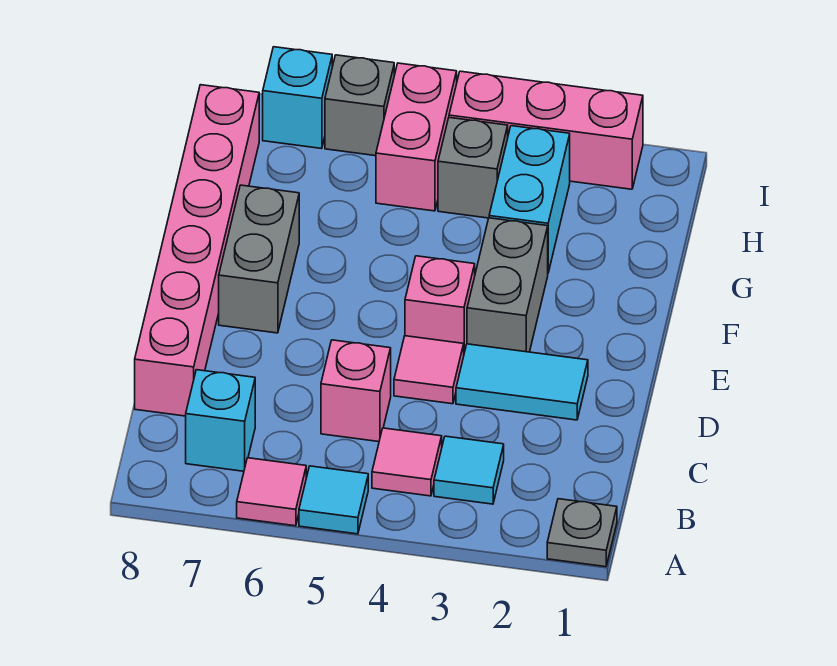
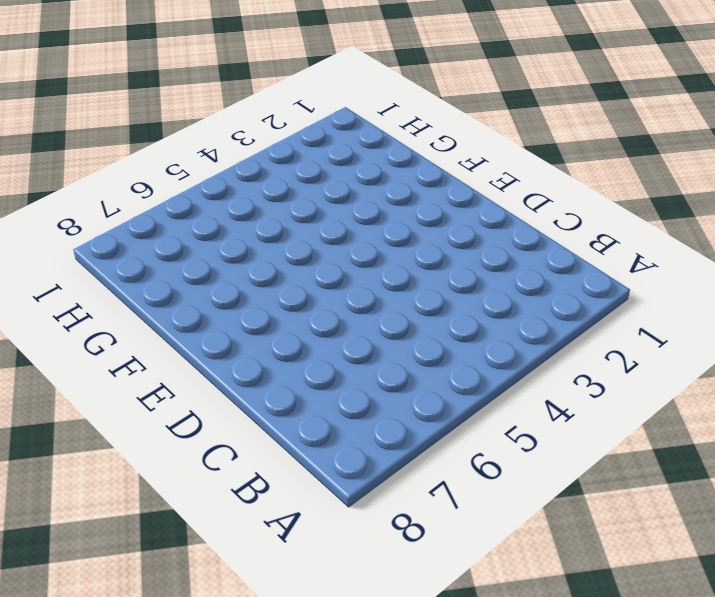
none -> grey 1x1 plate [547,499,617,567]
none -> cyan 1x1 tile [299,466,368,534]
none -> pink 1x1 tile [237,458,306,526]

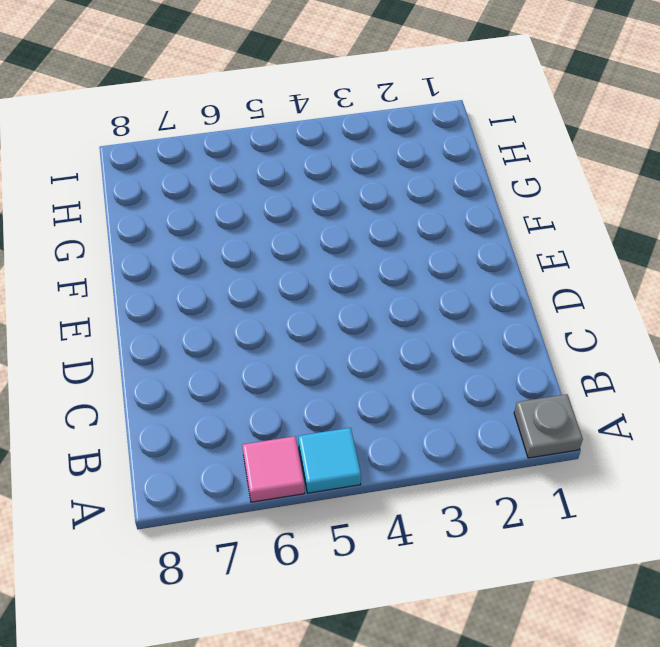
none -> cyan 1x1 tile [434,436,504,504]
none -> pink 1x1 tile [372,428,442,496]
none -> cyan 1x1 brick [186,370,255,471]

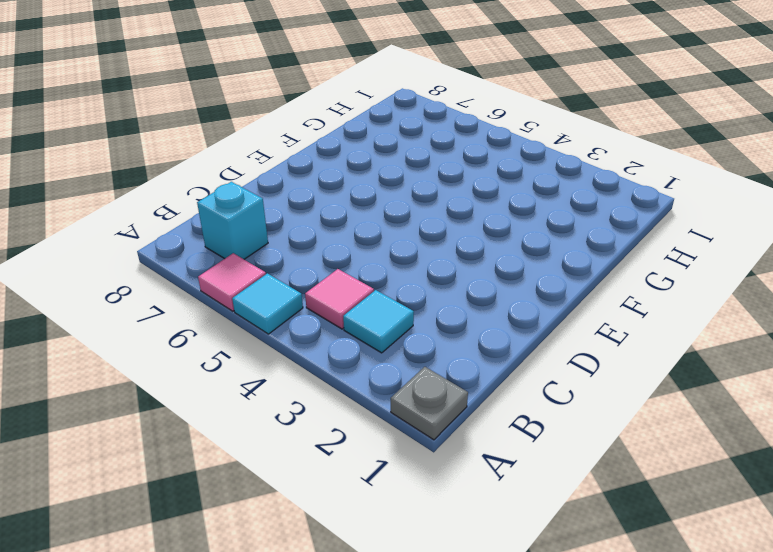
none -> pink 1x1 brick [321,340,391,442]
none -> pink 1x6 brick [135,85,259,416]
none -> cyan 1x2 tile [456,344,588,420]

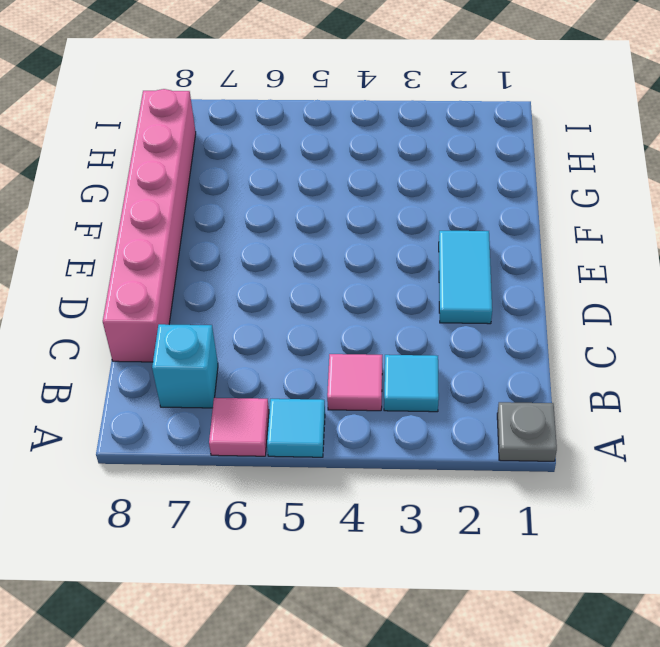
cyan 1x2 tile [439,231,492,324] -> cyan 1x2 tile turned to [456,344,588,420]
none -> pink 1x1 brick [321,340,391,442]
none -> pink 1x1 tile [394,336,464,404]
none -> grey 1x2 brick [467,218,548,352]

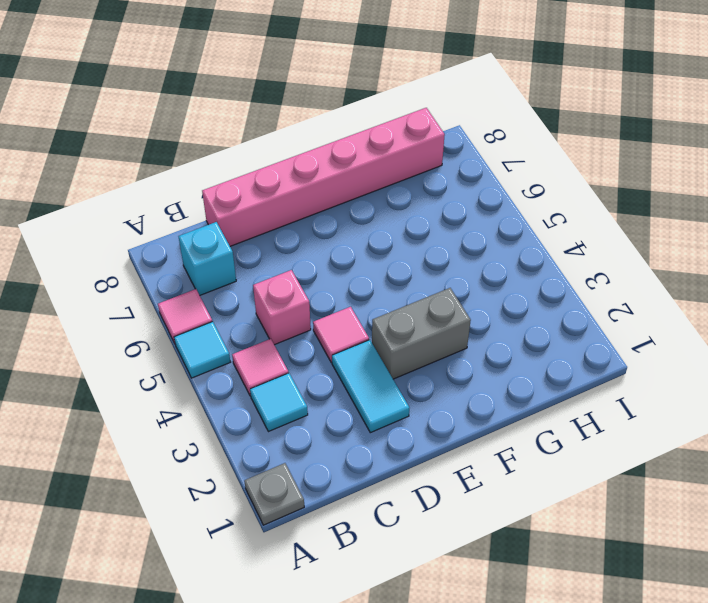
none -> pink 1x1 brick [405,256,475,352]
none -> grey 1x2 brick [219,185,299,333]
none -> cyan 1x2 brick [489,126,570,272]

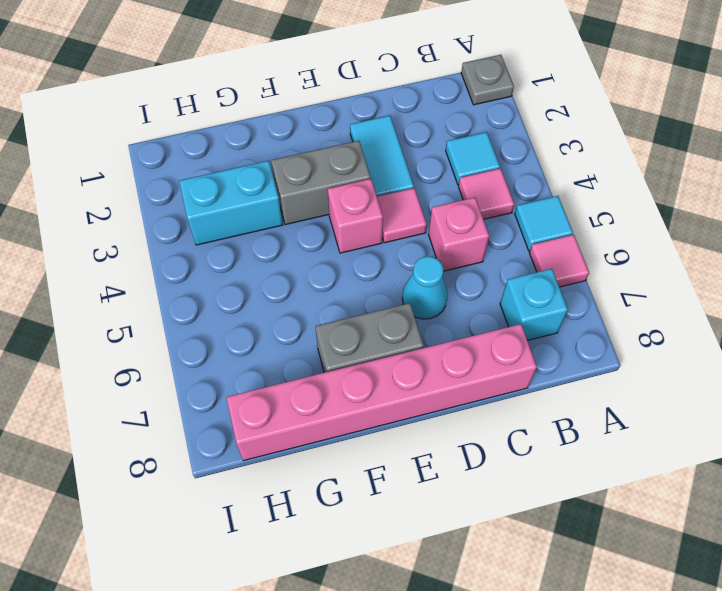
cyan 1x1 cone [402,256,447,319] -> none
none -> grey 1x1 brick [438,118,508,218]
none -> pink 1x2 brick [376,63,457,211]
none -> pink 1x3 brick [449,71,643,189]

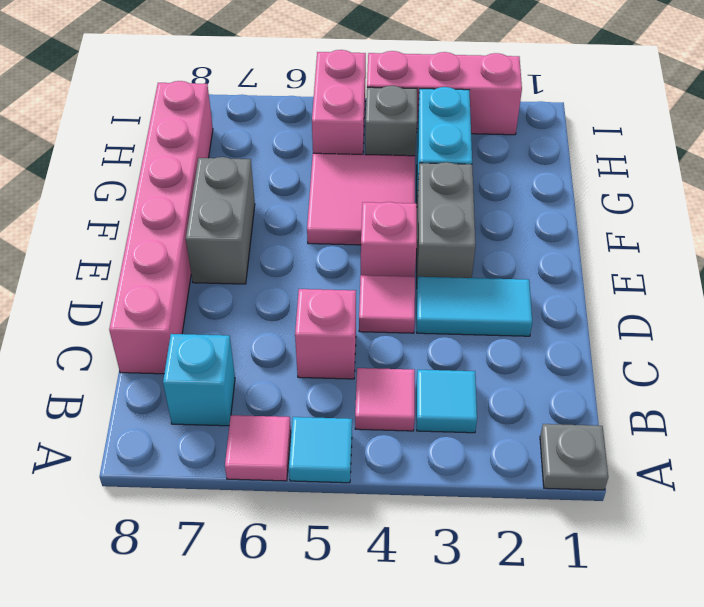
pink 2x2 tile [307,153,415,245] -> none
none -> grey 1x1 brick [325,55,394,156]
none -> cyan 1x1 brick [263,47,332,149]

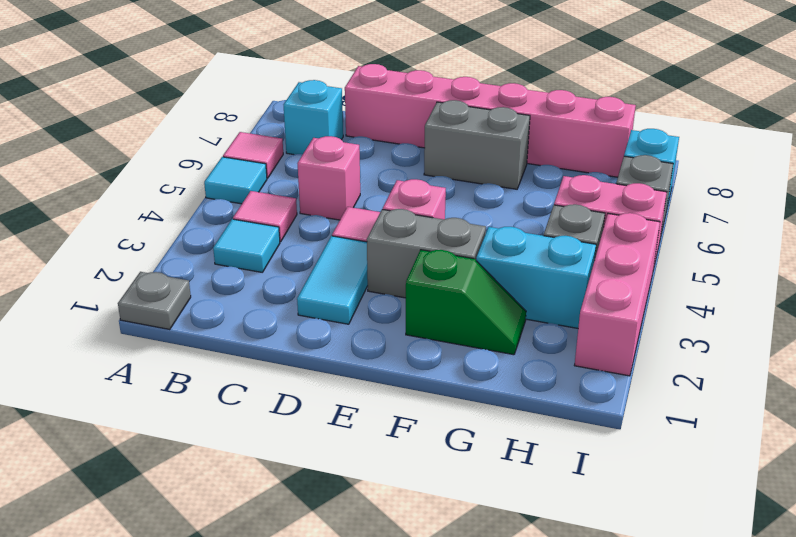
green 1x2 slope [406,250,526,355] -> none

